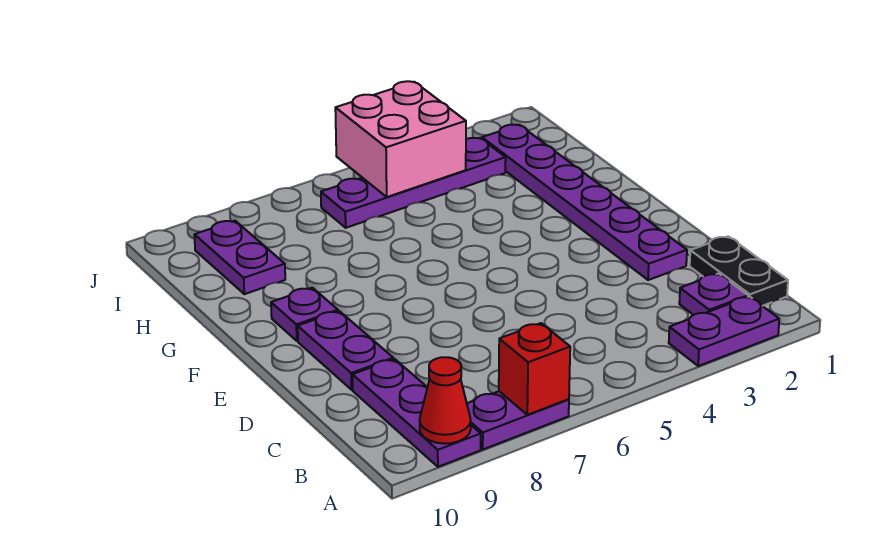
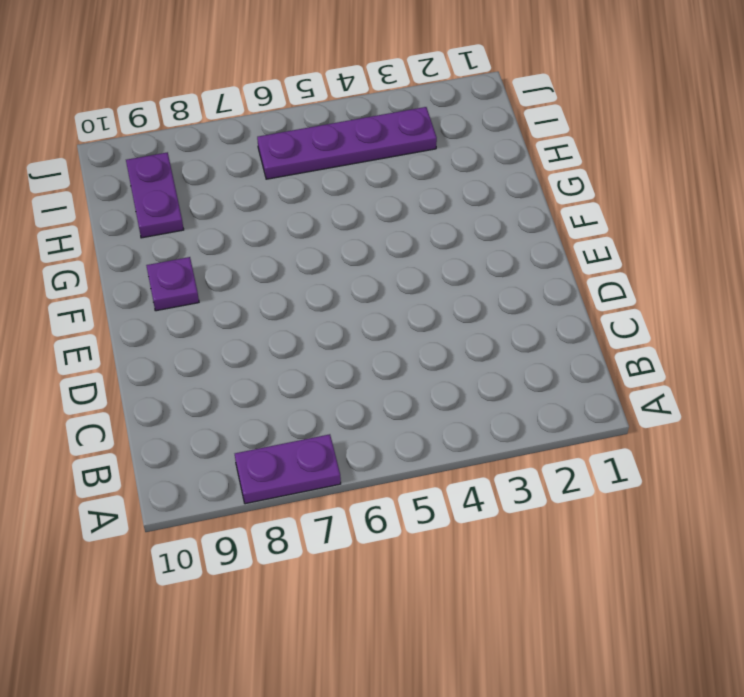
none -> purple 1x2 plate [669,296,779,366]
none -> purple 1x3 plate [353,359,481,467]
none -> black 1x2 plate [690,236,788,306]

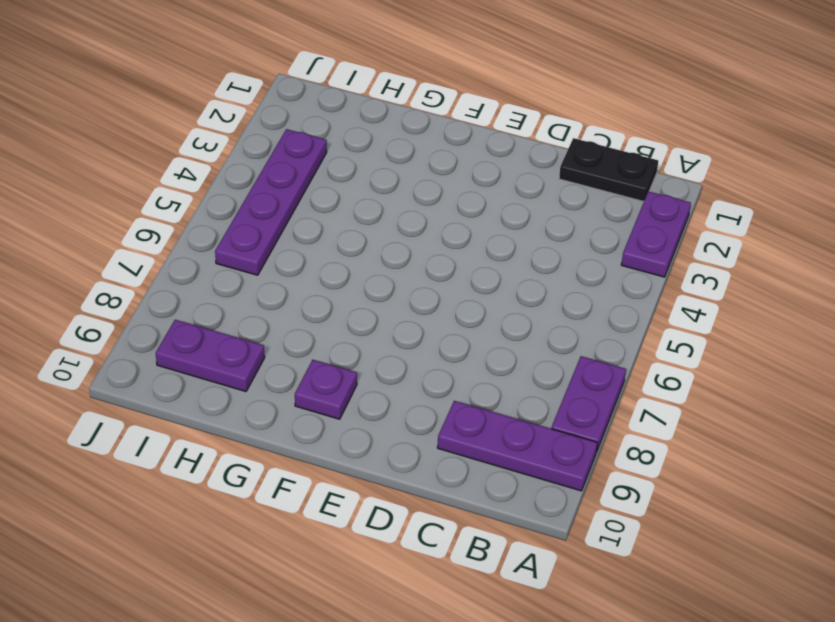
none -> purple 1x1 plate [679,274,748,315]
none -> purple 1x6 plate [482,125,687,280]
none -> purple 1x2 plate [298,311,393,390]

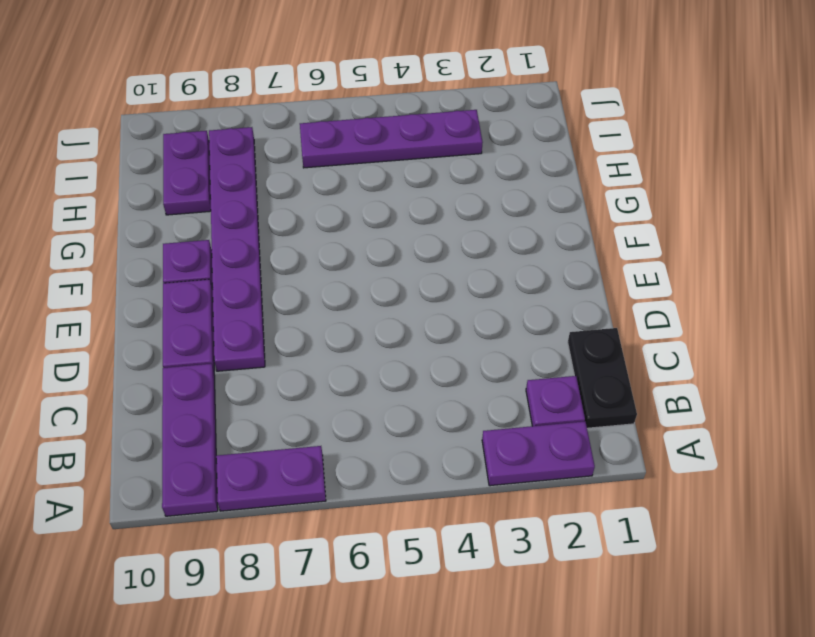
purple 1x6 plate [209,127,265,371] -> purple 1x6 plate moved to [482,125,687,280]
none -> red 1x1 brick [499,323,570,415]
none -> red 1x1 cone [420,357,471,444]
none -> pink 2x2 brick [335,81,466,197]

